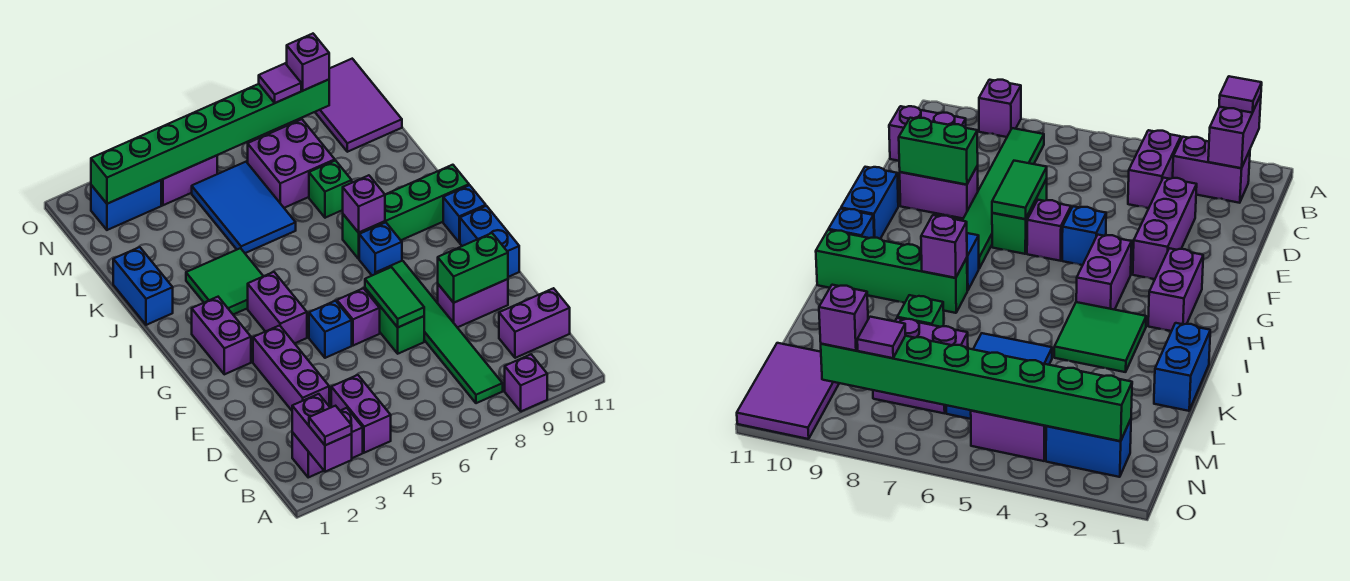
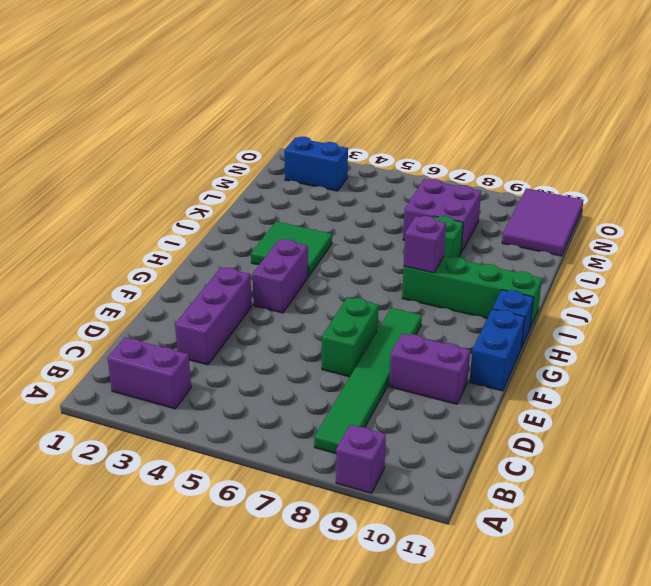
none -> purple 1x2 brick [331,375,391,453]
none -> purple 1x2 brick [499,288,570,358]
none -> blue 1x1 brick [309,301,352,358]
none -> purple 1x1 brick [337,288,380,346]

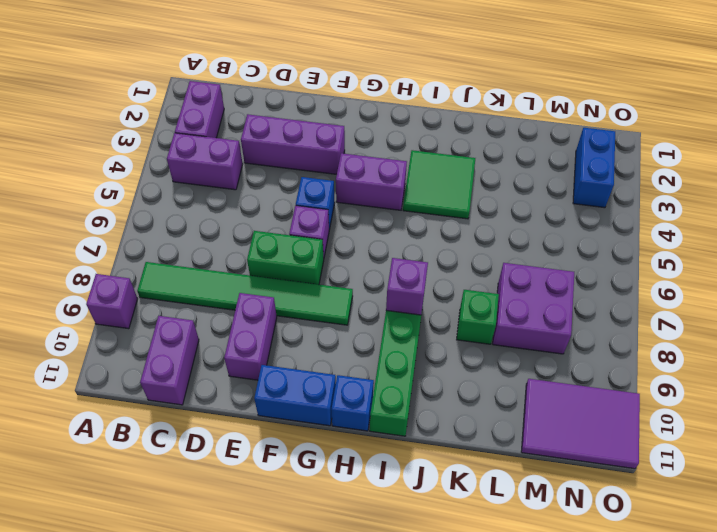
none -> purple 1x2 brick [192,297,251,374]
none -> blue 1x1 brick [359,222,402,275]
none -> blue 1x2 brick [113,247,173,325]
none -> blue 2x3 tile [192,162,296,253]

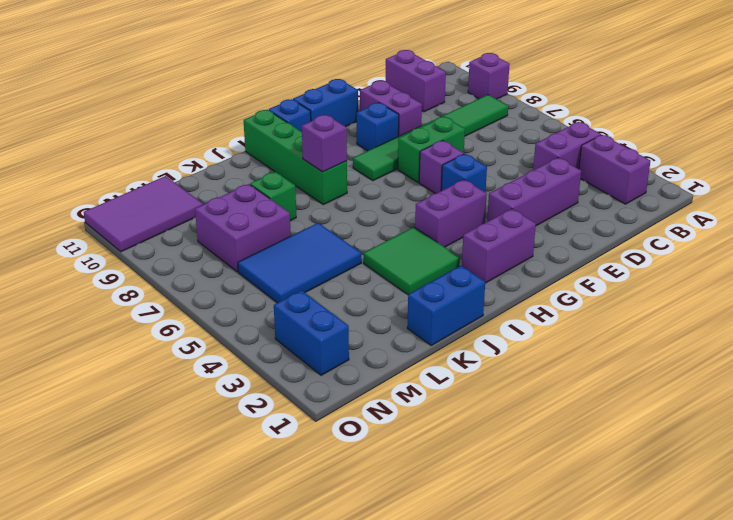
blue 1x1 brick [357,103,399,151] -> blue 1x1 brick moved to [359,222,402,275]
none -> purple 1x2 brick [161,156,217,205]
none -> purple 1x2 brick [292,394,352,472]
none -> green 1x2 tile [365,267,424,327]
none -> green 1x2 brick [438,233,508,303]

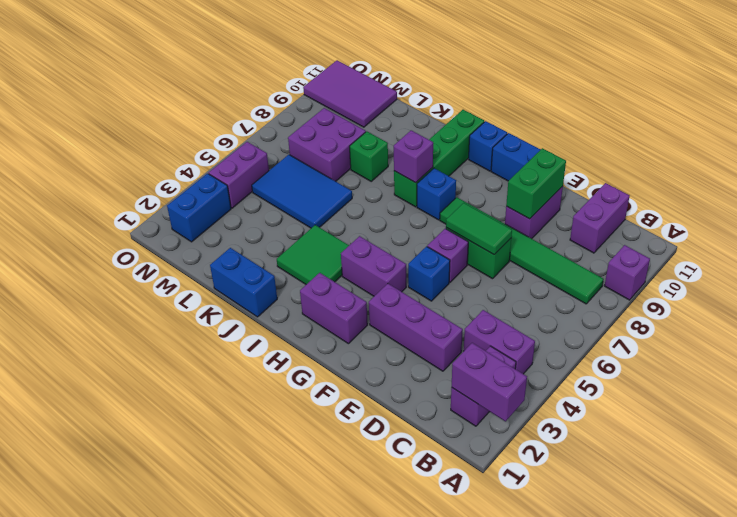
none -> green 1x8 brick [91,80,329,204]
none -> purple 1x1 tile [309,406,352,445]
none -> purple 1x1 tile [259,64,301,103]
none -> purple 1x1 brick [287,34,329,91]

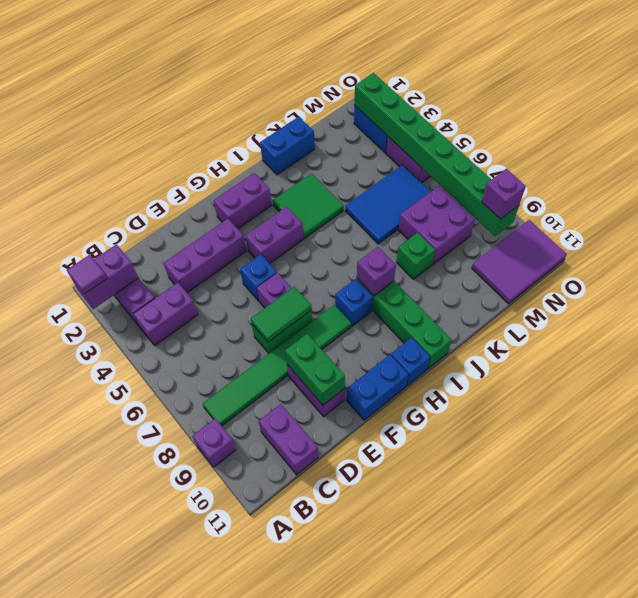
none -> purple 1x1 tile [259,64,301,103]

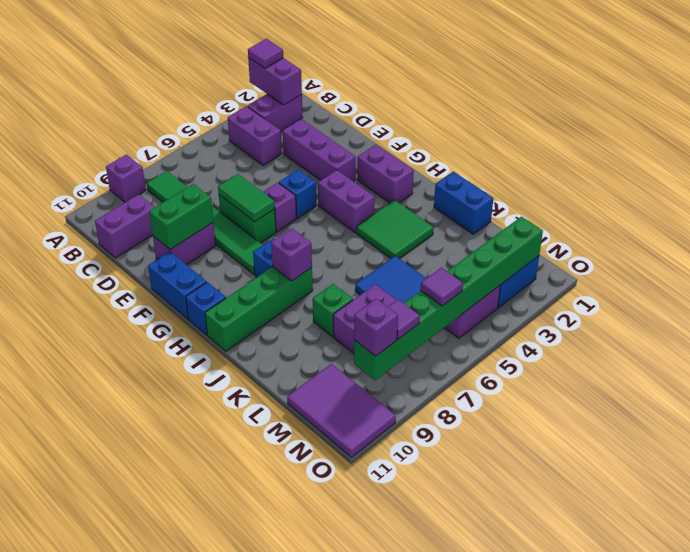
purple 1x1 tile [421,268,463,306] -> none

